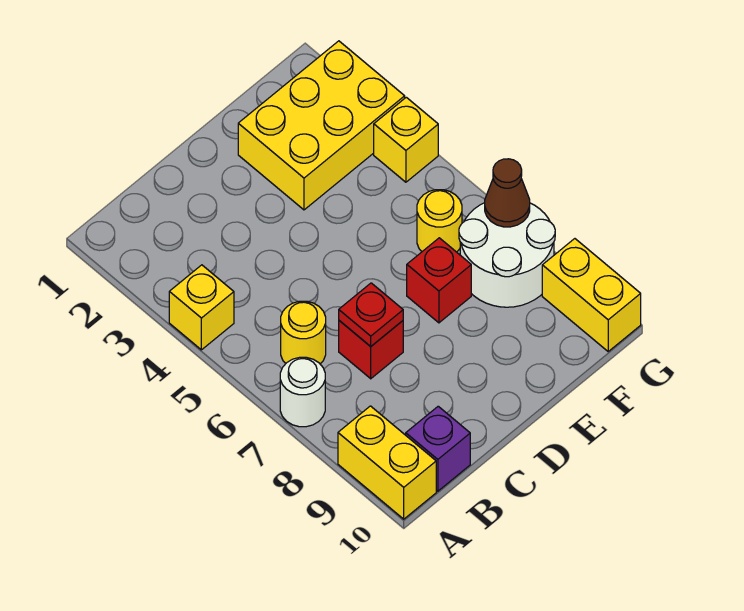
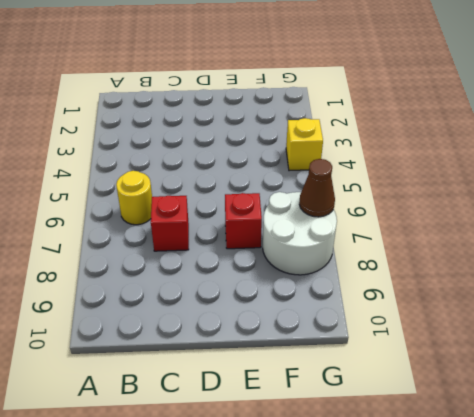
none -> yellow 1x1 brick [169,265,234,350]
none -> white 1x1 round brick [280,357,325,427]
none -> yellow 1x2 brick [338,406,436,519]

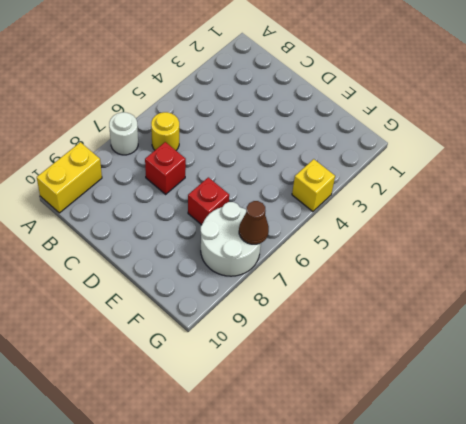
none -> yellow 1x1 brick [169,265,234,350]
none -> purple 1x1 brick [406,406,470,491]
none -> yellow 2x3 brick [238,41,405,210]

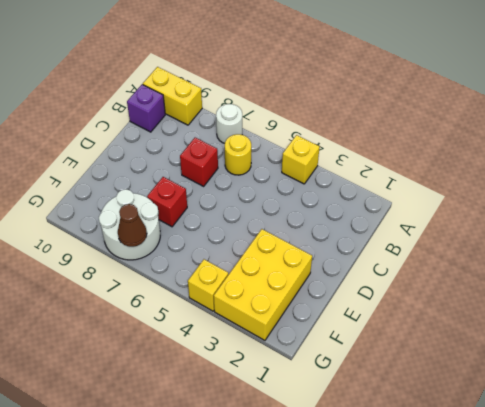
none -> yellow 1x1 round brick [417,190,462,252]
none -> yellow 1x2 brick [542,239,641,351]
none -> red 1x1 plate [339,283,403,346]

